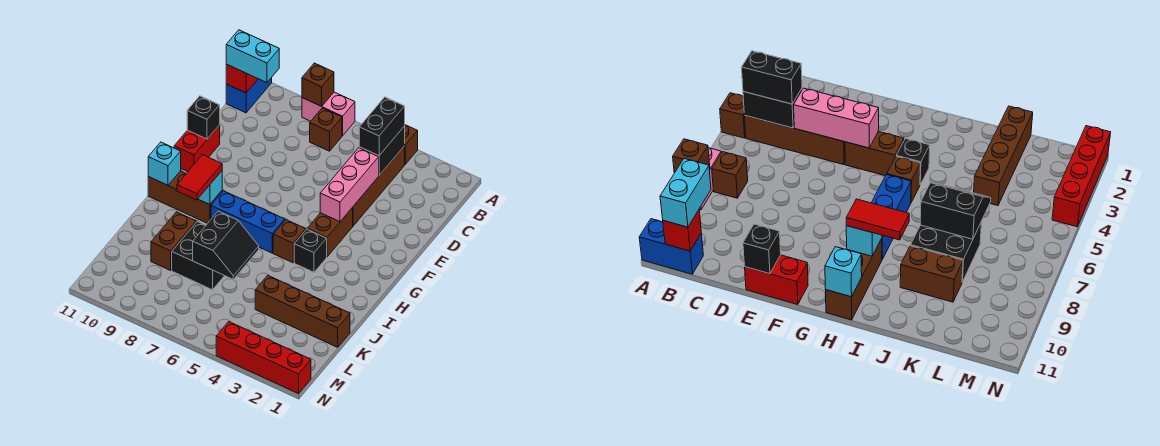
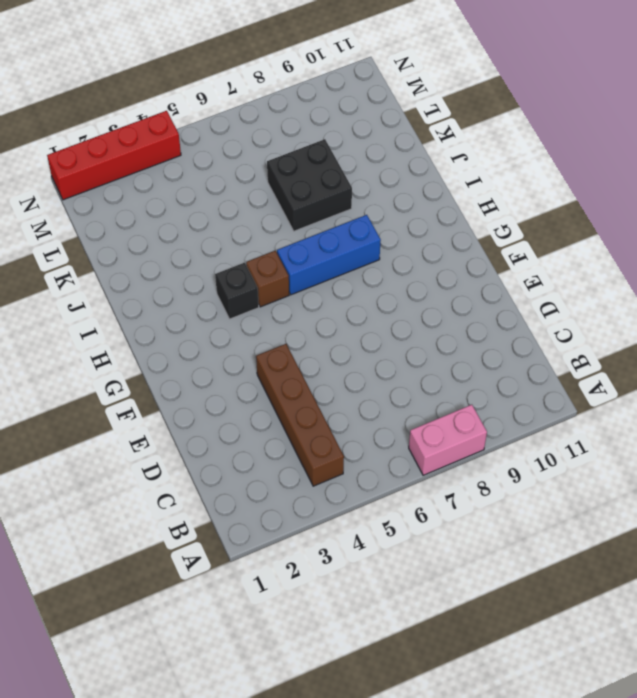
none -> brown 1x1 brick [405,125,418,164]
none -> blue 1x2 brick [226,78,272,113]
none -> brown 1x1 brick [310,108,342,151]

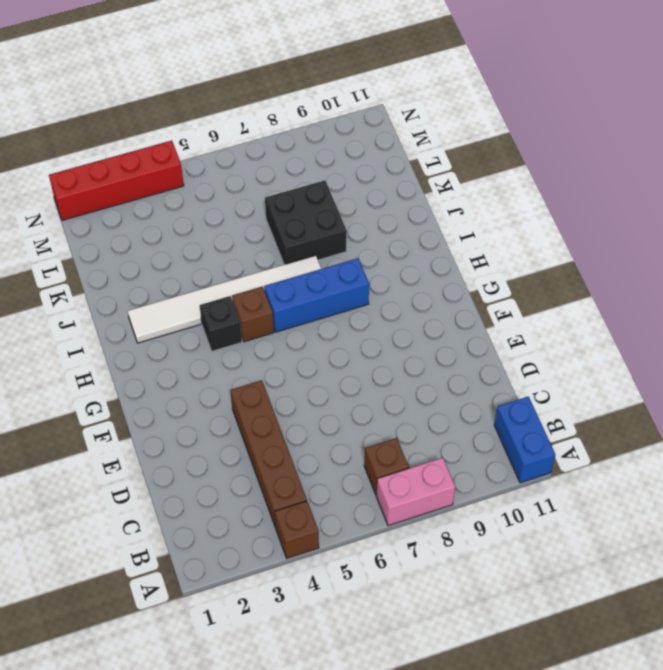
white 1x6 tile [128,255,321,343] -> none
none -> red 1x2 brick [174,125,220,172]
none -> brown 1x2 brick [307,208,353,257]
none -> brown 1x3 brick [148,171,222,224]

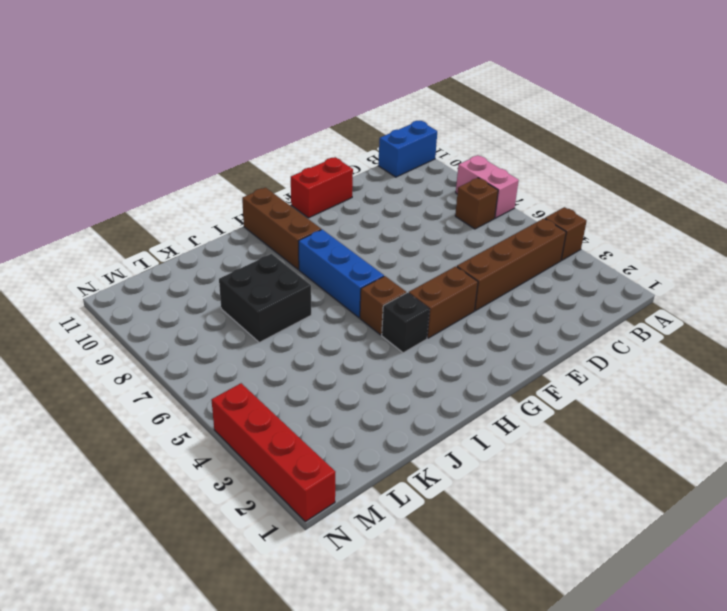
none -> brown 1x2 brick [151,212,196,270]
none -> brown 1x4 brick [255,275,350,347]
none -> brown 1x1 brick [302,63,334,106]

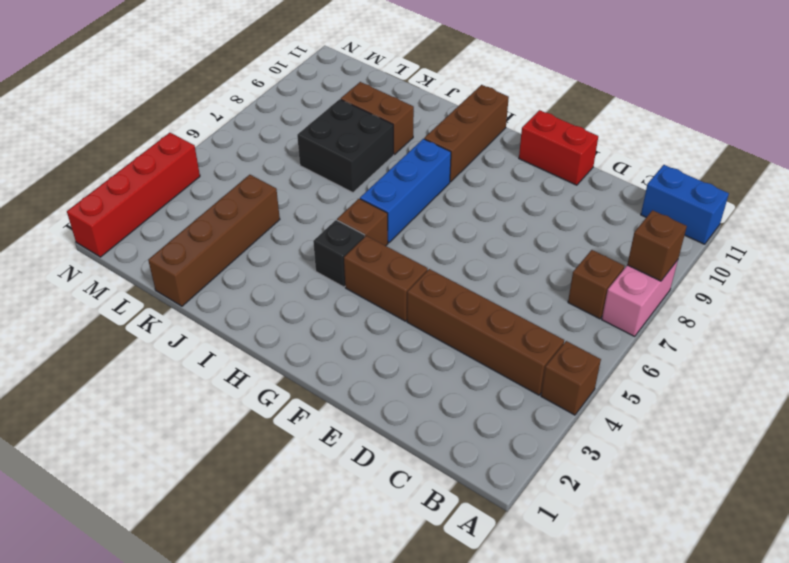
none -> black 1x2 brick [359,126,405,175]
none -> red 1x1 brick [226,64,258,93]
none -> pink 1x3 brick [320,148,379,222]

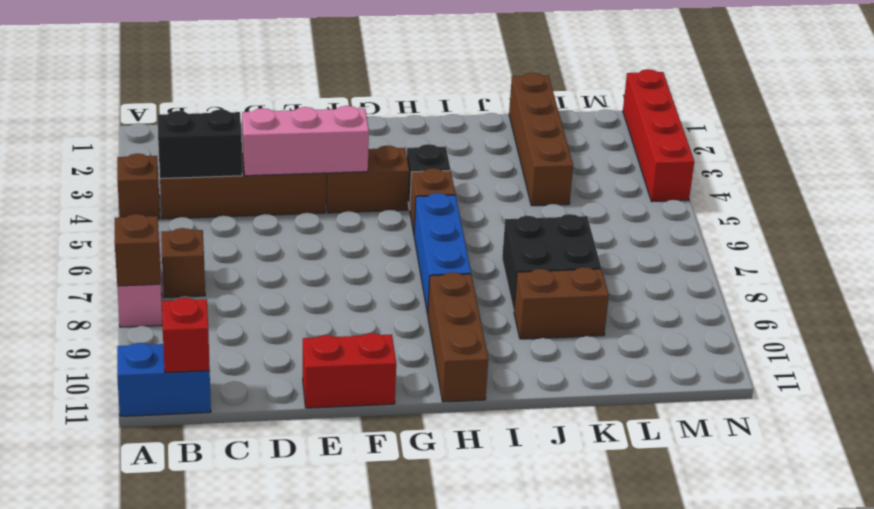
none -> black 1x1 brick [187,96,220,139]
none -> cyan 1x1 brick [198,171,222,205]
none -> cyan 1x1 brick [148,142,181,185]

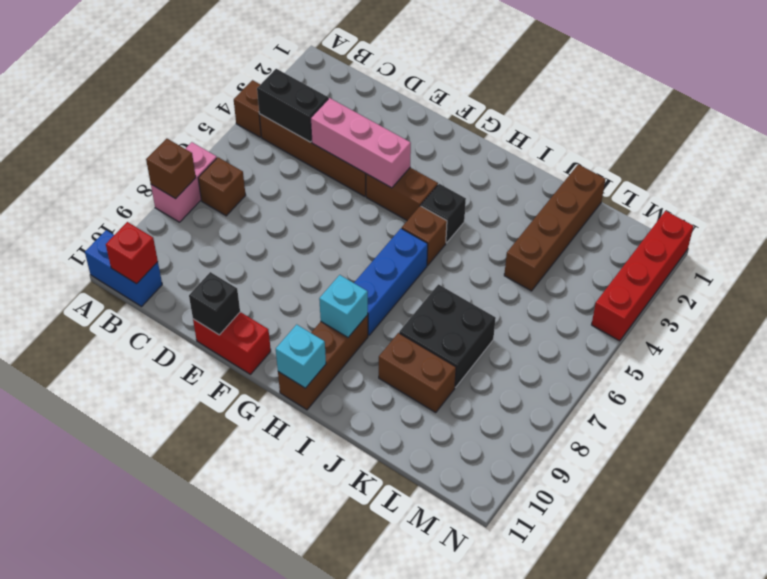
none -> black 2x2 slope [193,211,259,279]
none -> black 1x2 brick [359,97,405,156]
none -> cyan 1x2 brick [226,30,279,83]

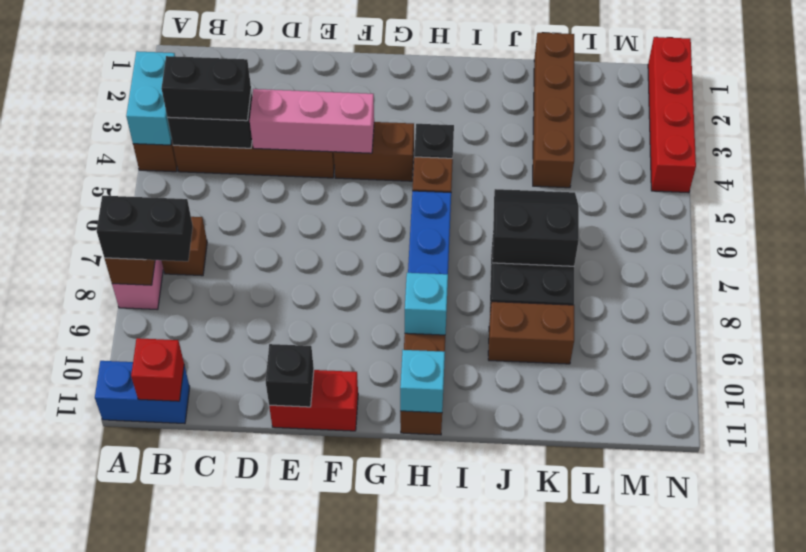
cyan 1x2 brick [126,51,175,145] -> cyan 1x2 brick moved to [226,30,279,83]
black 1x2 brick [97,196,193,261] -> none
none -> red 1x2 tile [177,155,222,200]

